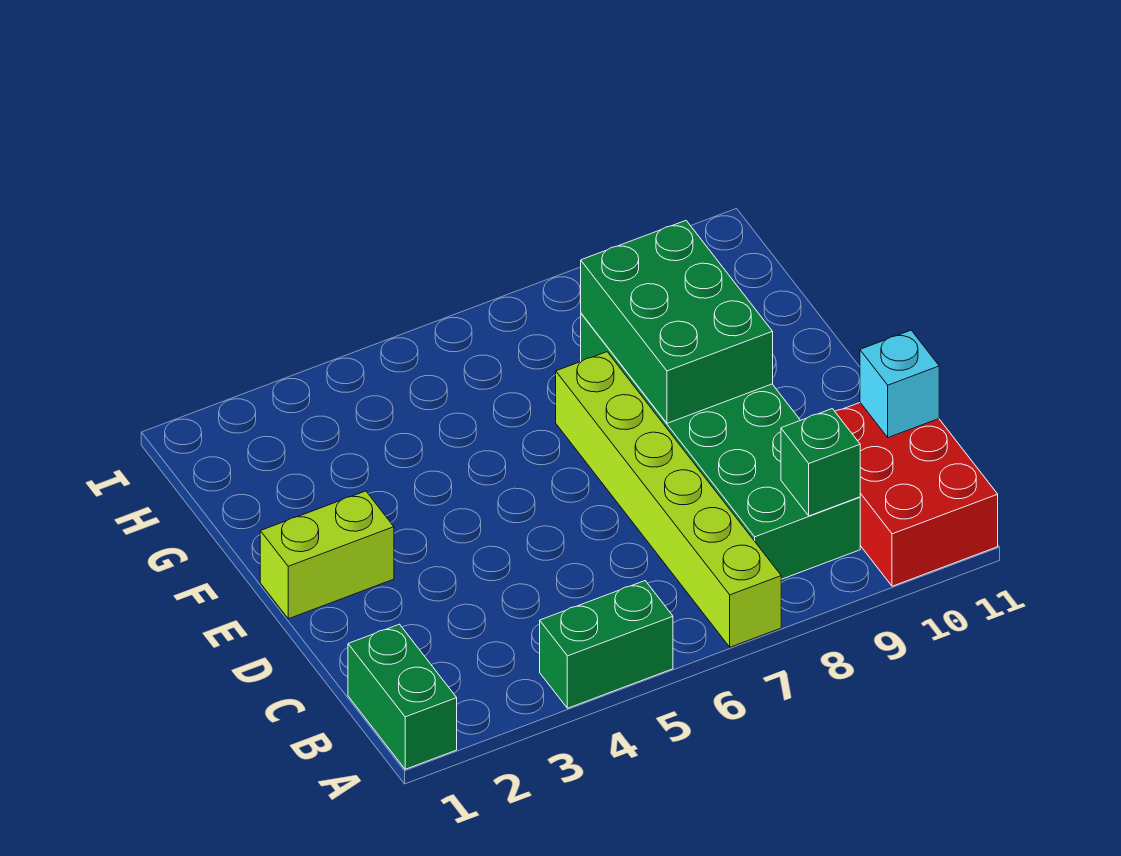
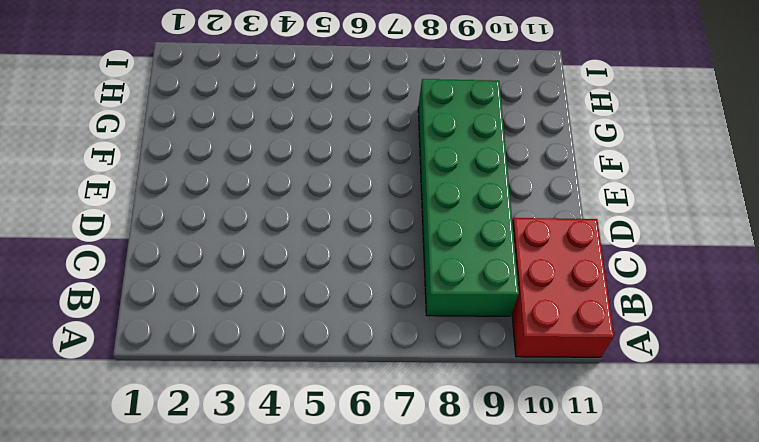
none -> green 1x2 brick [348,624,457,769]
none -> green 1x2 brick [540,581,673,708]

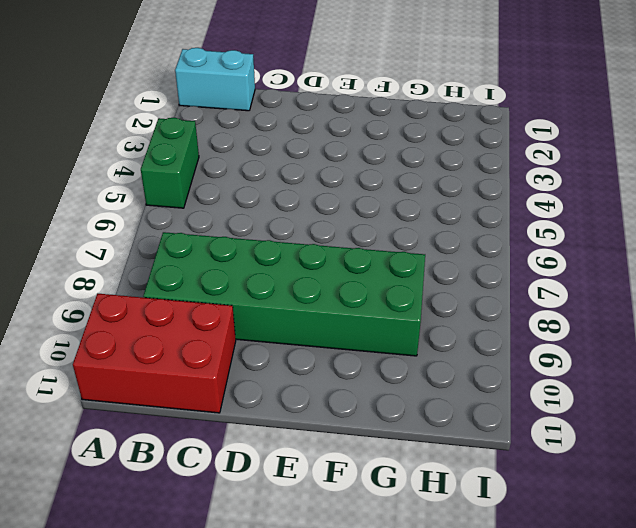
cyan 1x2 brick [175,48,255,111] -> green 1x2 brick [348,624,457,769]
none -> lime 1x6 brick [556,352,781,647]
none -> lime 1x2 brick [260,491,394,619]

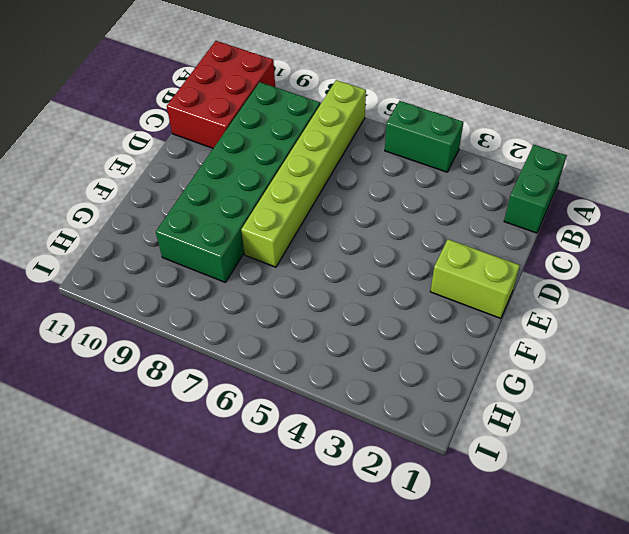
none -> green 1x1 brick [781,409,860,516]
none -> cyan 1x1 brick [860,330,939,438]

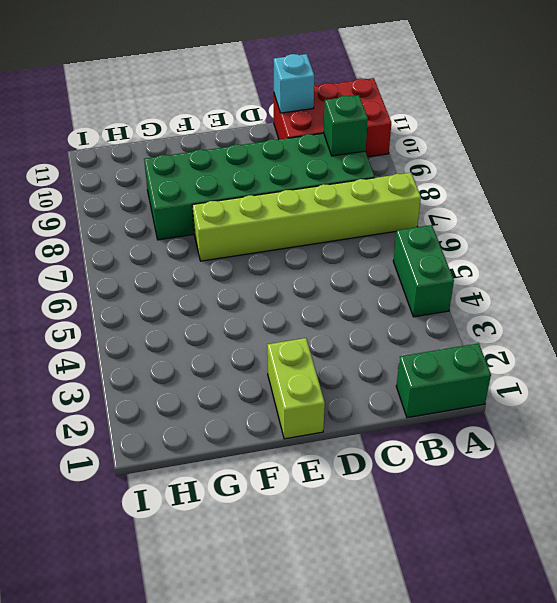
none -> green 2x3 brick [581,221,773,423]

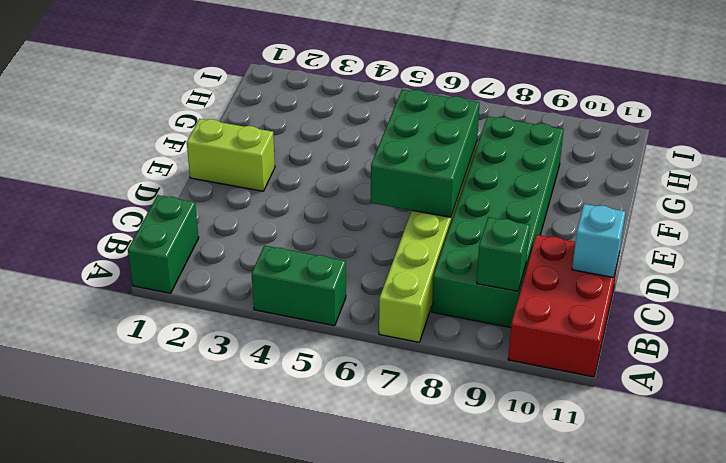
green 2x3 brick [371,89,480,217] -> green 2x3 brick moved to [581,221,773,423]

